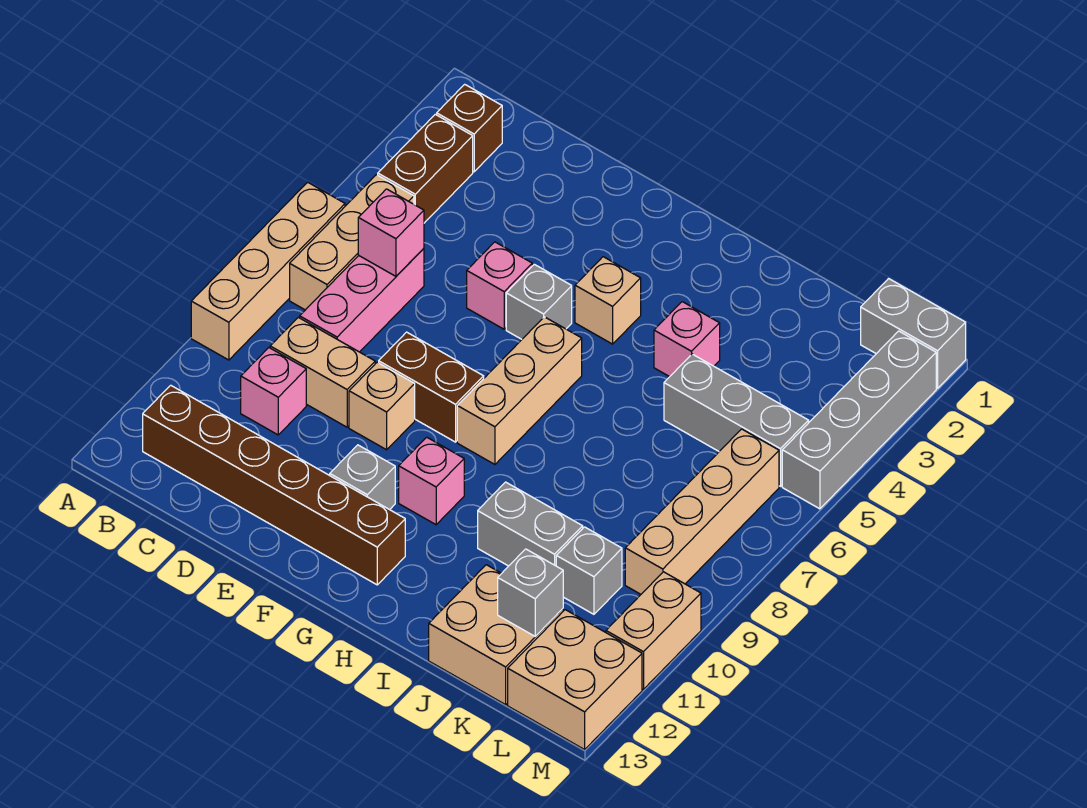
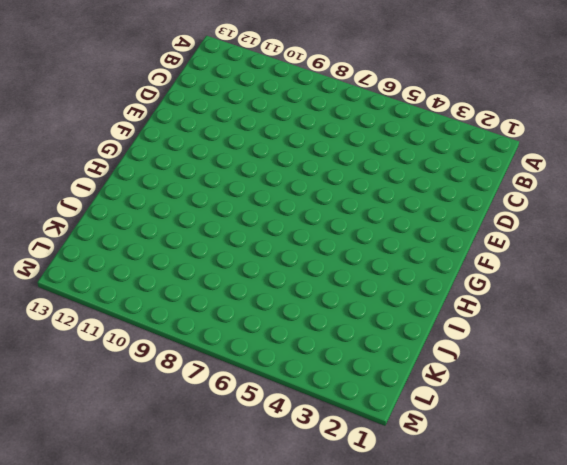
none -> tan 1x4 brick [191,182,345,360]
none -> brown 1x1 brick [437,84,502,172]
none -> brown 1x2 brick [378,114,473,223]

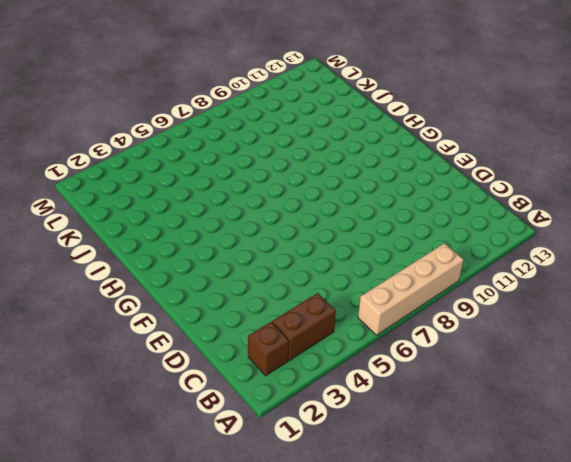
none -> tan 1x3 brick [290,175,414,310]
none -> brown 1x6 brick [143,385,405,585]
none -> pink 1x3 brick [300,249,424,352]

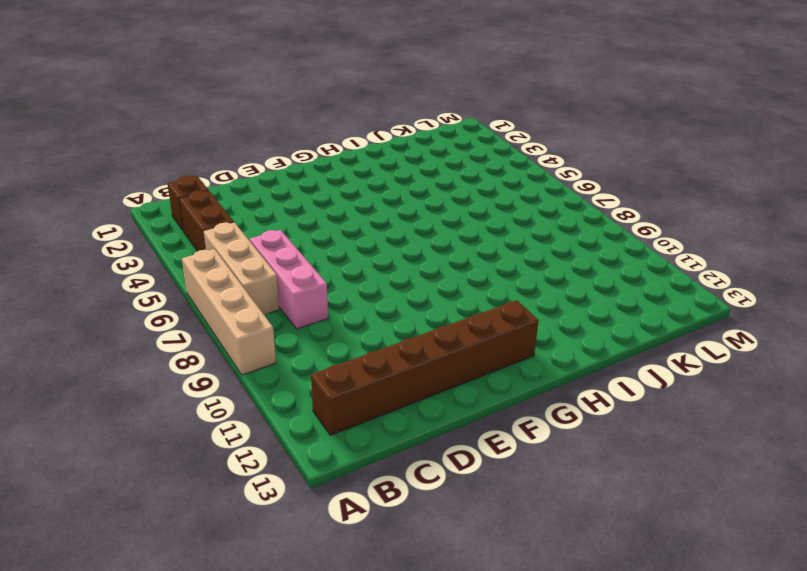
none -> tan 1x2 brick [270,317,375,427]
none -> pink 1x1 brick [241,348,306,435]
none -> pink 1x1 brick [467,242,532,329]

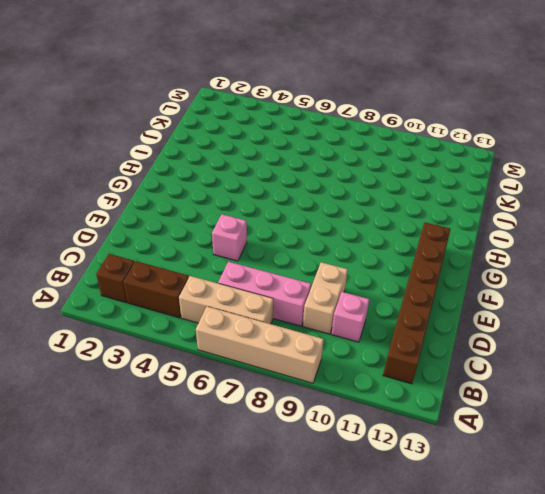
none -> brown 1x2 brick [379,332,484,442]
none -> tan 1x1 brick [349,362,415,450]
none -> grey 1x1 brick [506,264,572,339]

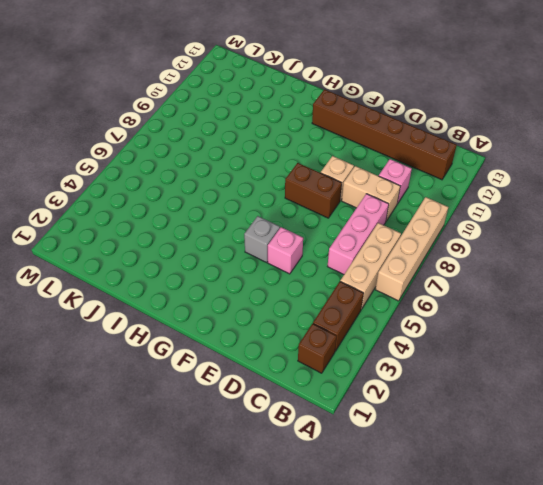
none -> grey 1x1 brick [330,445,395,510]
none -> tan 1x1 brick [575,257,641,344]
none -> tan 1x3 brick [457,317,582,464]

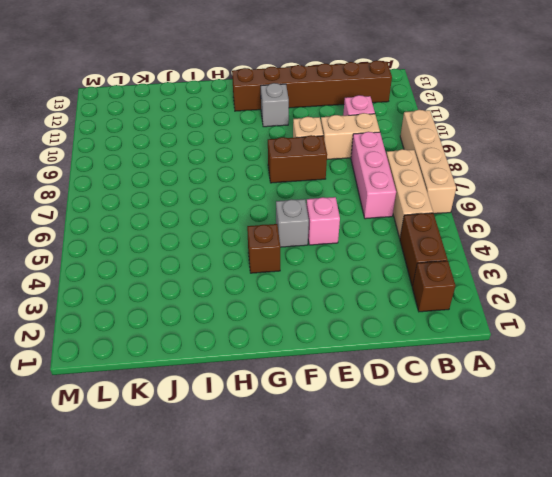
brown 1x1 brick [247,224,280,273] -> tan 1x1 brick [575,257,641,344]
none -> tan 1x3 brick [457,317,582,464]
none -> pink 1x1 brick [399,437,464,525]
none -> pink 1x1 brick [654,302,720,377]

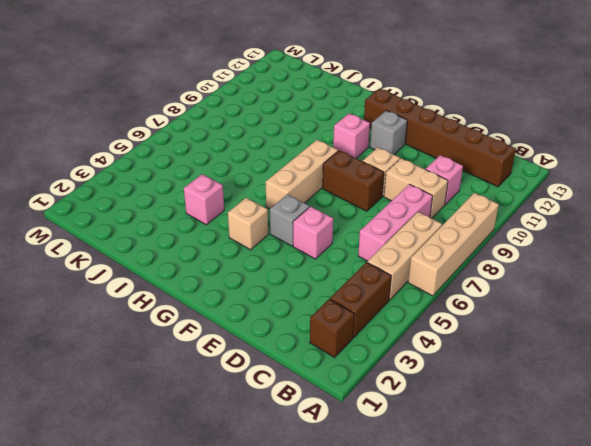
none -> grey 1x2 brick [478,482,583,566]
none -> grey 1x3 brick [664,354,809,486]
none -> tan 2x2 brick [429,565,563,705]

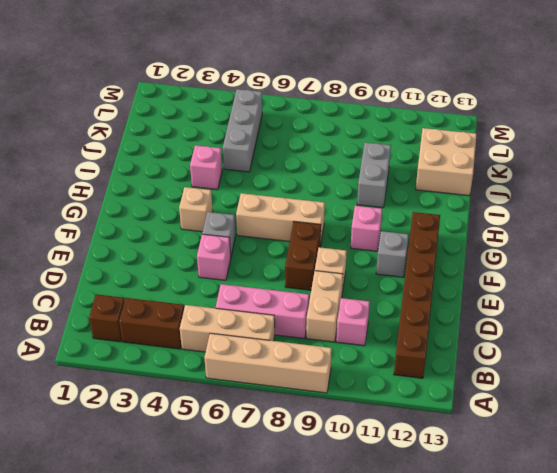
none -> grey 1x1 brick [556,527,622,614]
none -> grey 1x2 brick [861,279,966,388]
none -> tan 1x4 brick [625,429,779,594]

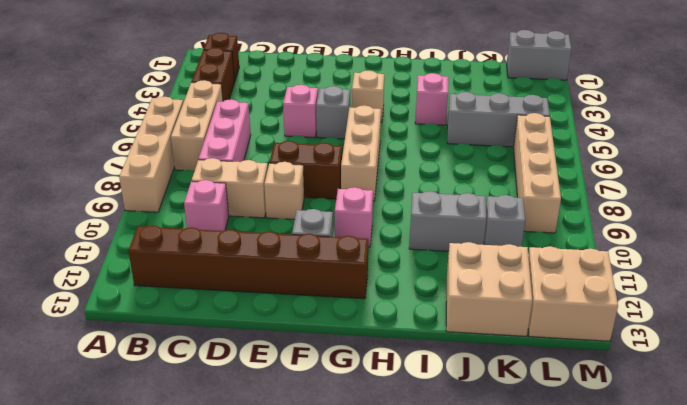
none -> grey 1x4 brick [782,331,936,509]
none -> tan 1x2 brick [606,572,701,689]
none -> pink 1x1 brick [358,189,424,276]

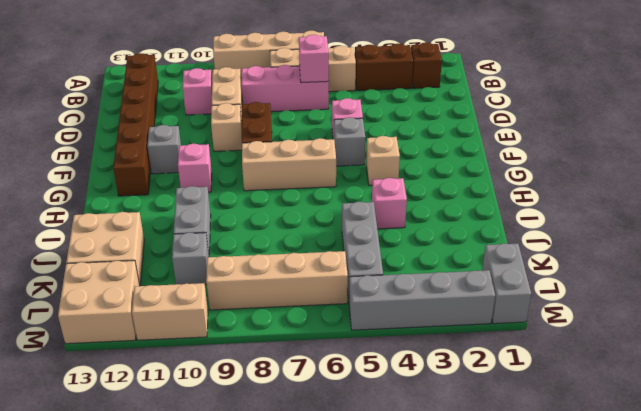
none -> grey 1x1 brick [498,549,563,636]

